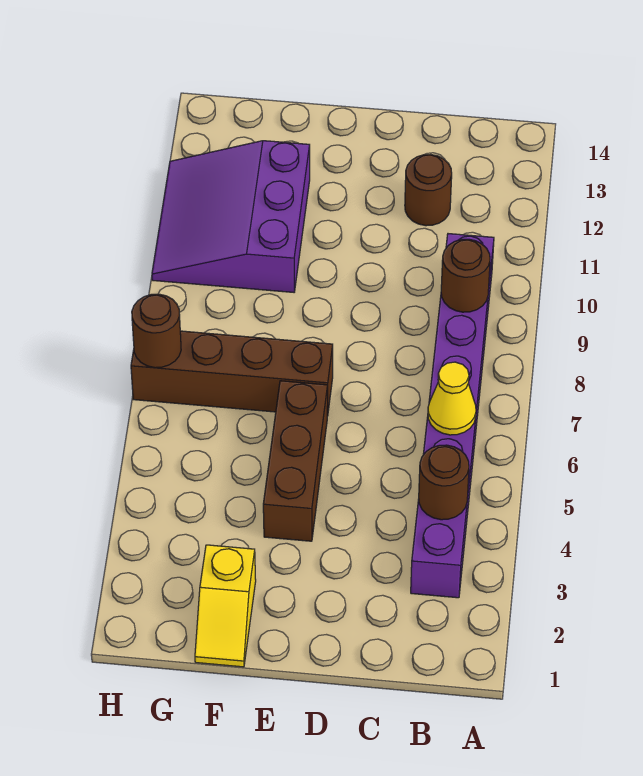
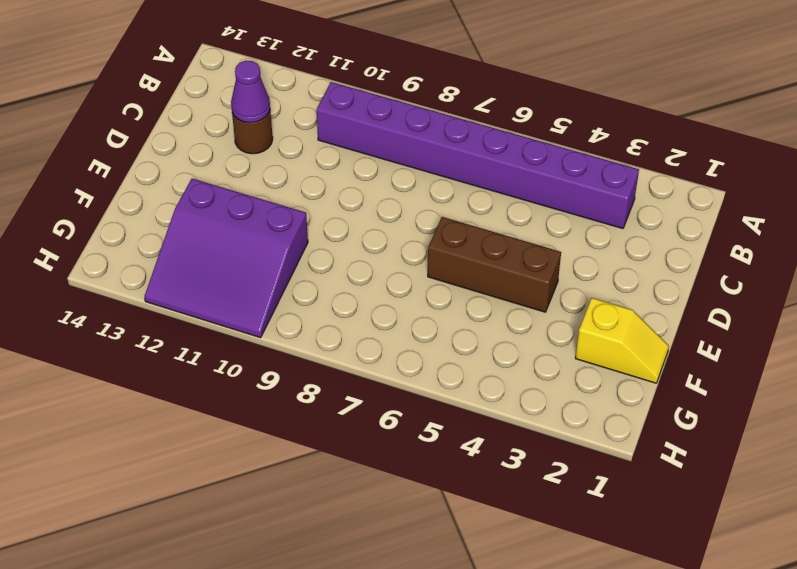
purple 1x1 cone [231,61,270,123] -> none
none -> brown 1x4 brick [131,331,333,416]
none -> brown 1x1 round brick [419,445,469,520]

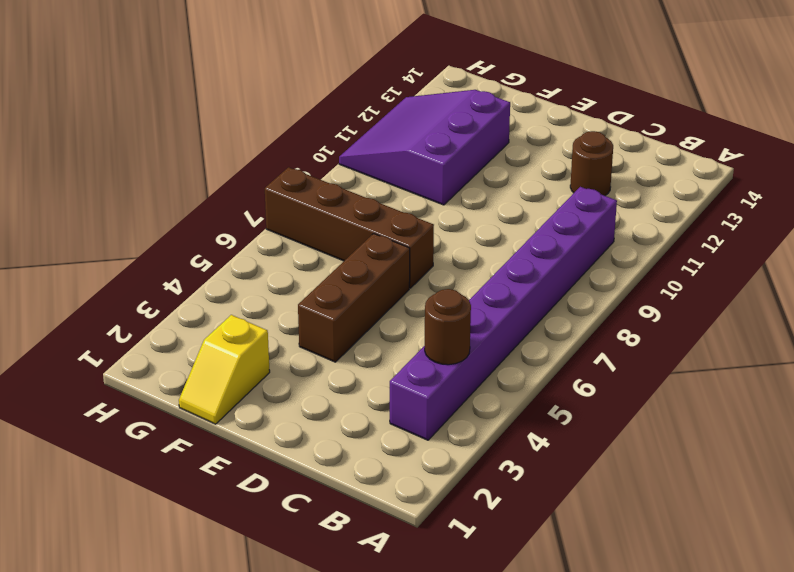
none -> yellow 1x1 cone [428,362,476,435]
none -> brown 1x1 round brick [441,239,490,312]

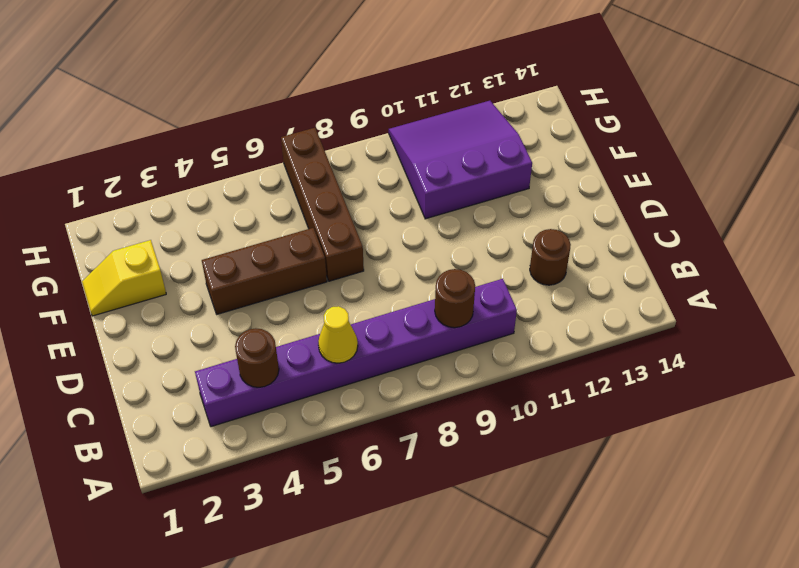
none -> brown 1x1 round brick [132,294,181,368]

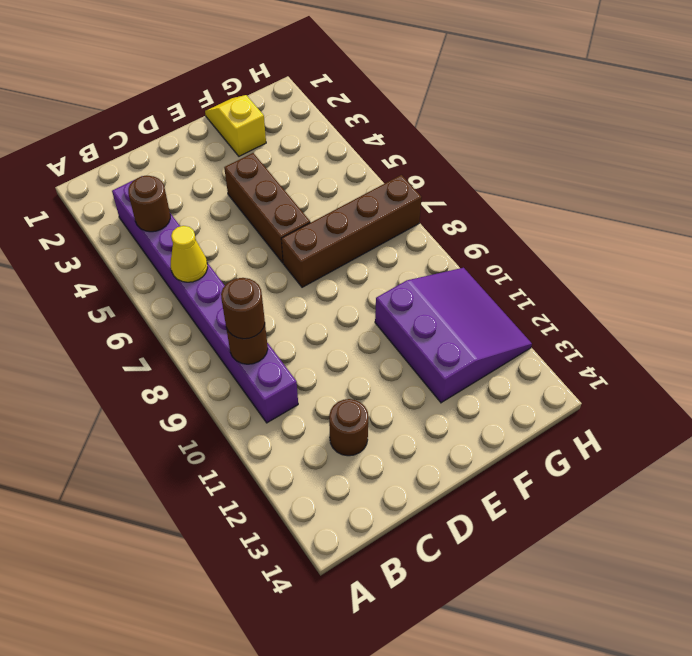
brown 1x1 round brick [221,278,265,339] -> brown 1x1 round brick moved to [132,294,181,368]

